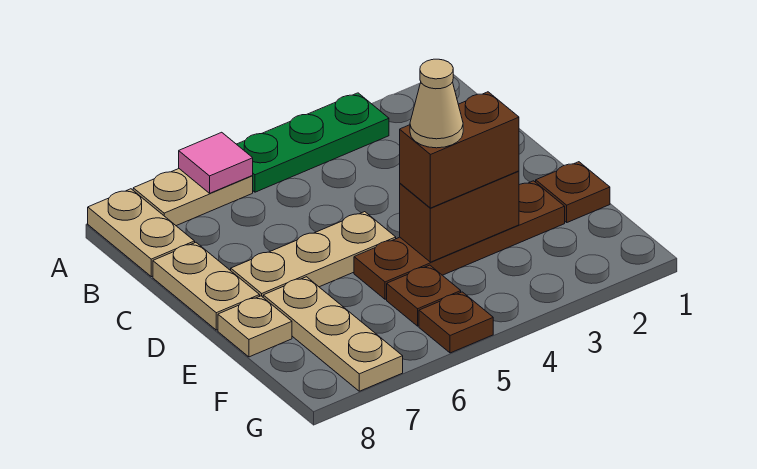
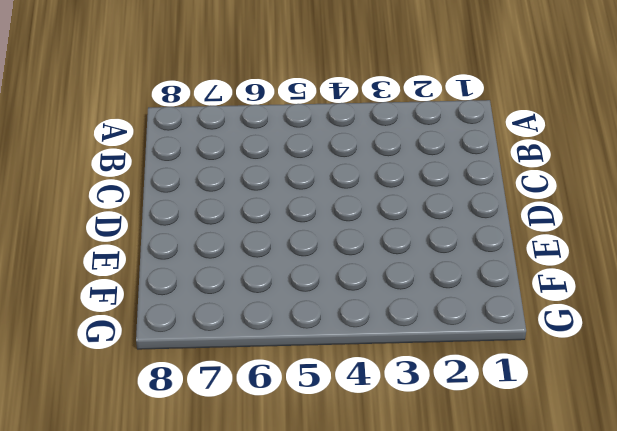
none -> green 1x3 plate [237,93,389,192]
none -> tan 1x2 plate [133,169,253,226]
none -> tan 1x2 plate [88,189,195,277]

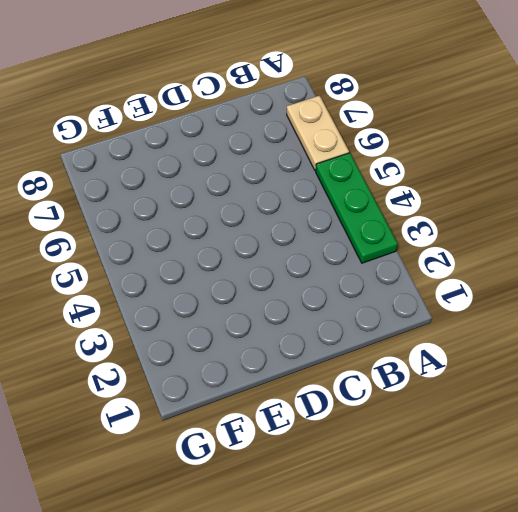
none -> tan 1x2 plate [88,189,195,277]
none -> tan 1x2 plate [153,243,260,330]
none -> tan 1x3 plate [231,212,396,297]

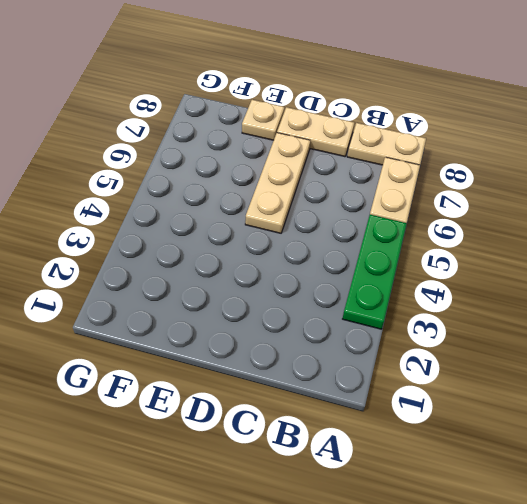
none -> brown 1x1 plate [536,162,610,222]
none -> brown 1x4 plate [354,181,565,299]
none -> tan 1x3 plate [263,277,403,391]

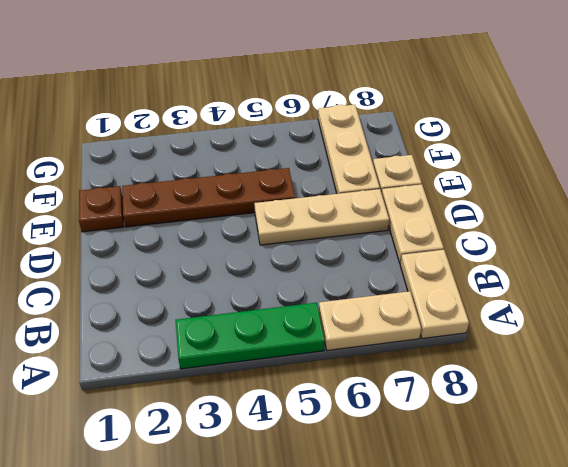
none -> brown 1x1 plate [387,265,461,326]
none -> brown 1x1 plate [419,292,493,353]
none -> pink 1x1 tile [179,132,253,193]

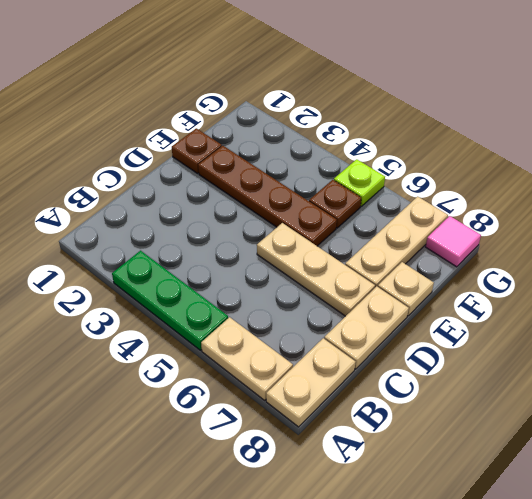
lime 1x1 plate [334,159,385,206] -> brown 1x1 plate [419,292,493,353]
pink 1x1 tile [426,216,481,267] -> pink 1x1 tile moved to [179,132,253,193]
none -> brown 1x2 brick [400,171,519,262]
none -> brown 1x2 brick [400,92,519,208]
none -> tan 1x1 cone [410,59,463,148]

